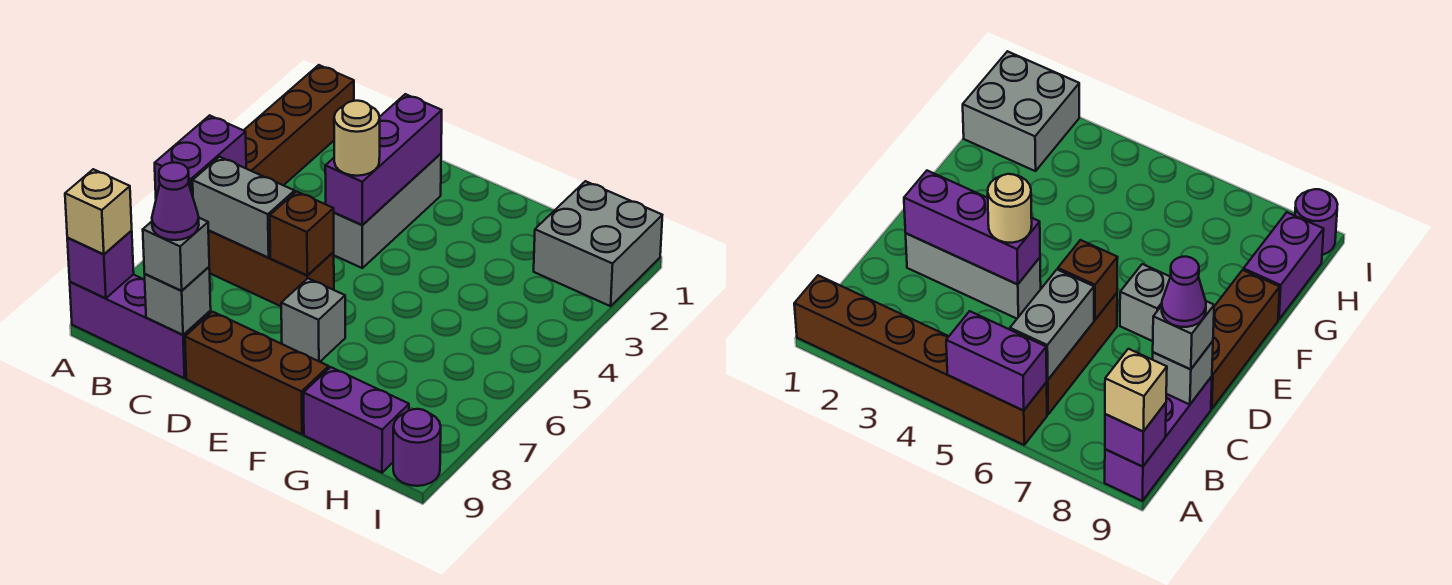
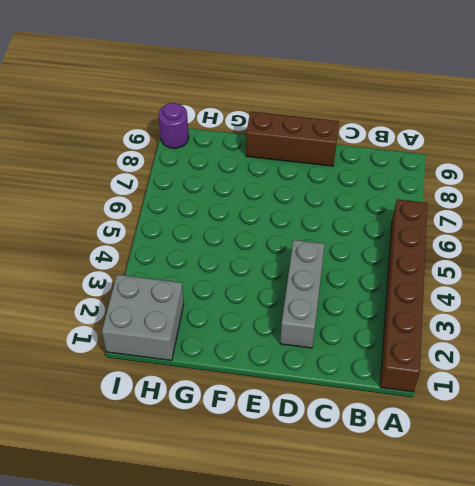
none -> purple 1x3 brick [70,275,211,378]
none -> brown 1x3 brick [208,230,334,306]
none -> grey 1x1 brick [281,278,345,362]

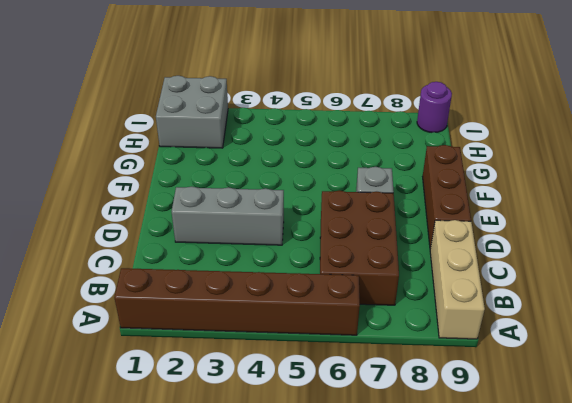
tan 1x3 brick [430,220,485,339] -> purple 1x3 brick [70,275,211,378]
brown 2x3 brick [320,190,399,305] -> brown 1x3 brick [208,230,334,306]
none -> purple 1x2 brick [303,367,409,473]
none -> purple 1x2 brick [155,115,246,198]
none -> purple 1x1 brick [67,230,134,299]

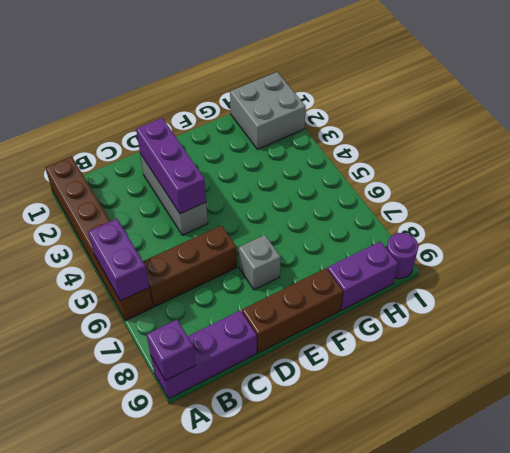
none -> grey 1x2 brick [193,157,295,258]
none -> grey 1x1 brick [145,267,211,335]
none -> brown 1x1 brick [270,192,334,276]

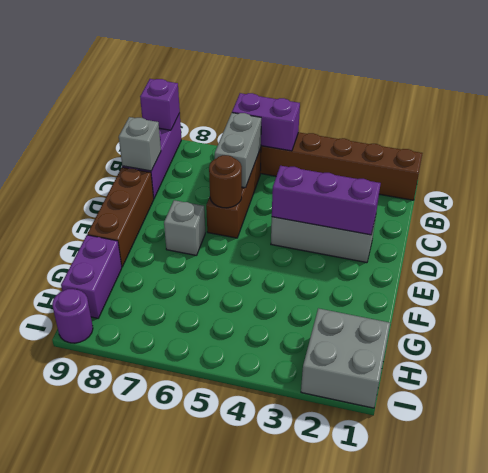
brown 1x1 round brick [209,155,242,208] -> brown 1x1 brick [270,192,334,276]
none -> tan 1x1 brick [65,169,132,255]
none -> grey 1x1 brick [143,218,209,291]
none -> tan 1x1 round brick [334,101,380,176]

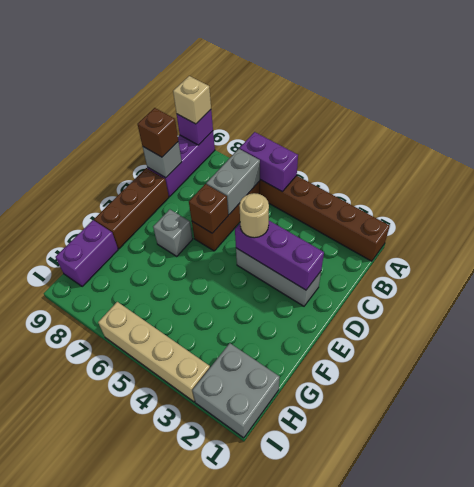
brown 1x1 brick [138,108,178,157] -> grey 1x1 brick [143,218,209,291]
tan 1x4 brick [98,302,210,402] -> none
none -> purple 1x1 round brick [393,409,441,486]
none -> purple 1x1 cone [152,163,199,240]

